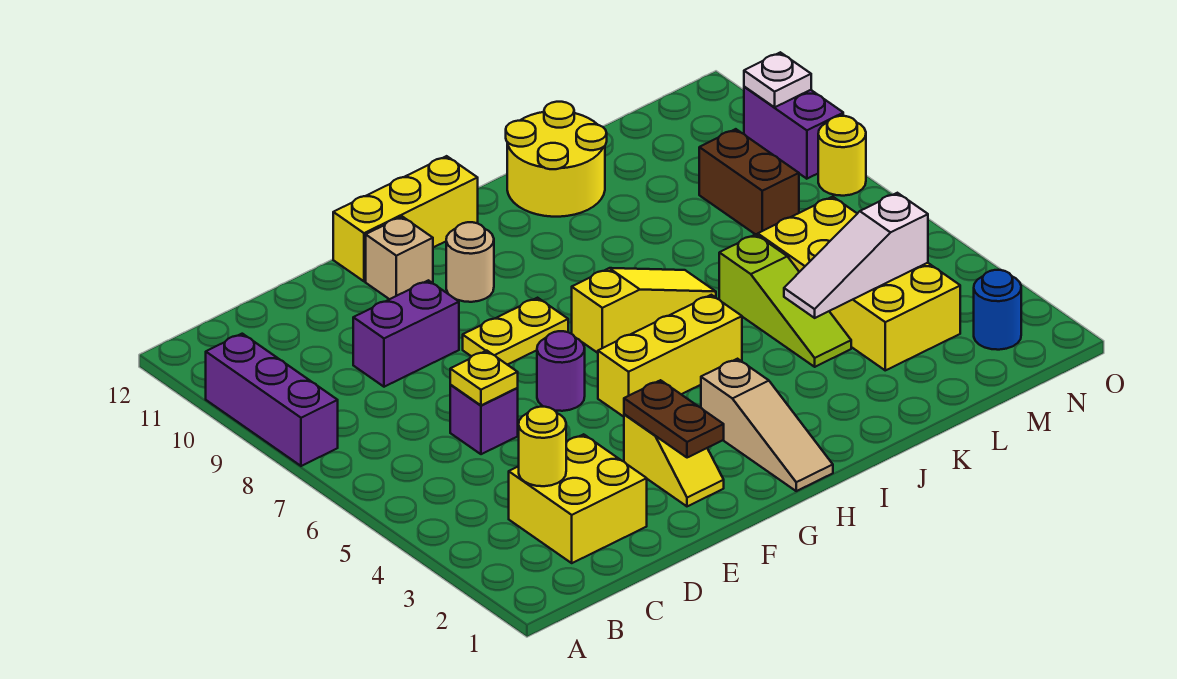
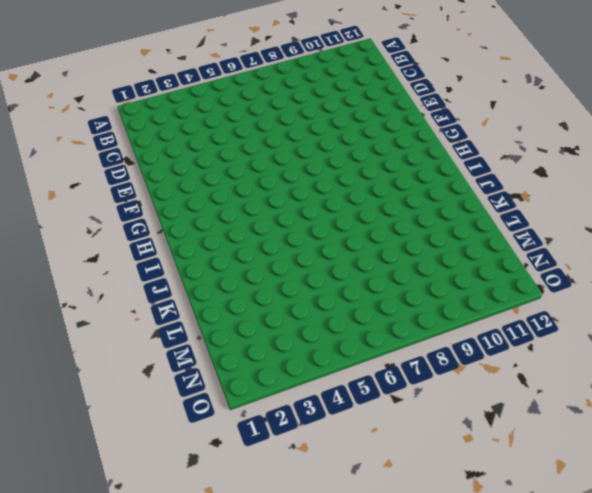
none -> purple 1x3 brick [206,334,338,466]
none -> yellow 2x2 brick [509,434,647,563]
none -> purple 1x1 brick [450,385,518,454]

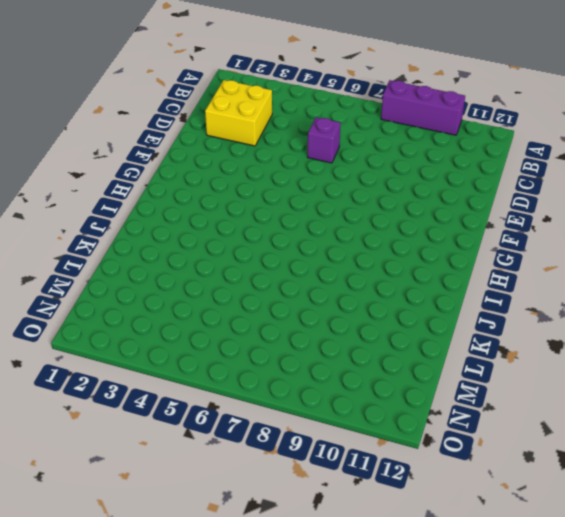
none -> purple 1x2 brick [353,280,459,387]
none -> yellow 1x2 slope [624,414,724,506]
none -> purple 1x1 round brick [537,331,585,411]

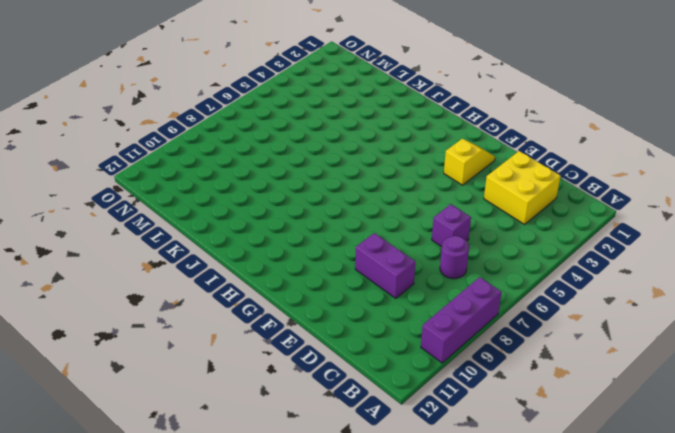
purple 1x1 round brick [440,236,469,279] -> purple 1x1 round brick moved to [537,331,585,411]
none -> yellow 1x2 plate [463,298,568,365]
none -> tan 1x1 brick [366,217,433,299]
none -> yellow 1x3 brick [333,156,478,281]

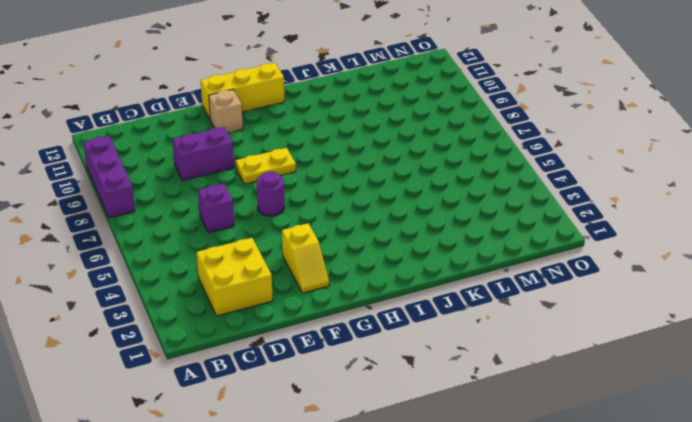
none -> yellow 1x3 brick [598,295,742,417]
none -> tan 1x1 round brick [446,222,494,302]
none -> tan 1x3 slope [701,359,833,491]

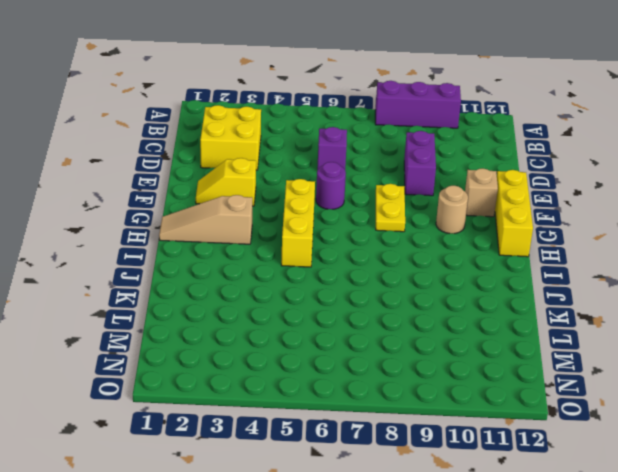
none -> yellow 1x3 slope [572,268,716,353]
none -> yellow 2x2 round brick [506,102,607,217]
none -> lime 1x3 slope [719,234,851,367]

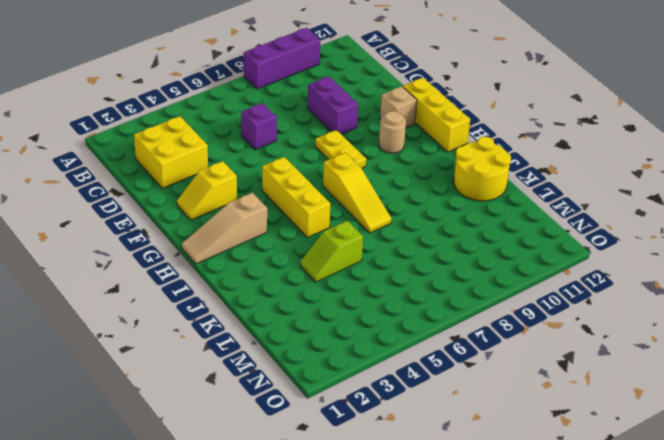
lime 1x2 slope [300,221,363,282] -> lime 1x3 slope [719,234,851,367]
none -> purple 1x1 round brick [537,331,585,411]
none -> yellow 2x4 brick [758,197,960,370]
none -> brown 1x2 brick [699,129,799,235]

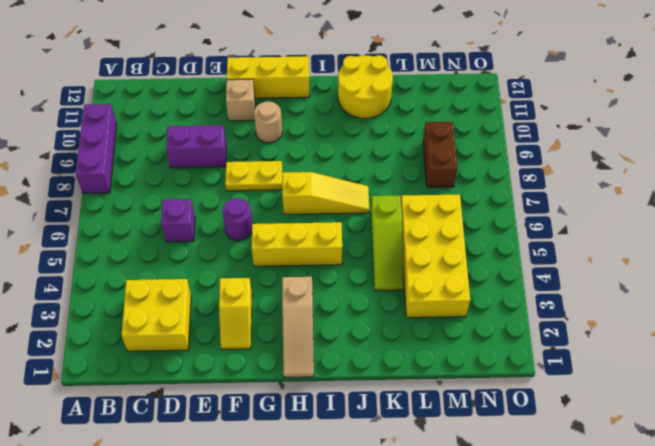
none -> blue 1x1 round brick [974,270,1021,350]
none -> yellow 1x1 round brick [818,116,866,196]
none -> purple 1x2 brick [744,87,843,179]

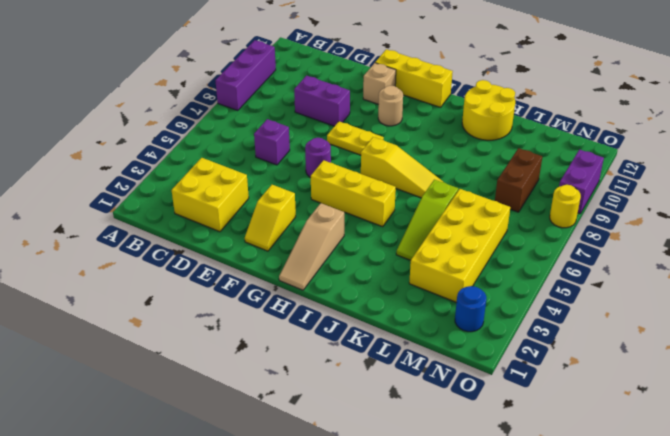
none -> yellow 1x1 round brick [519,407,566,486]
none -> yellow 1x1 plate [450,351,518,405]
none -> brown 1x2 plate [624,380,724,458]

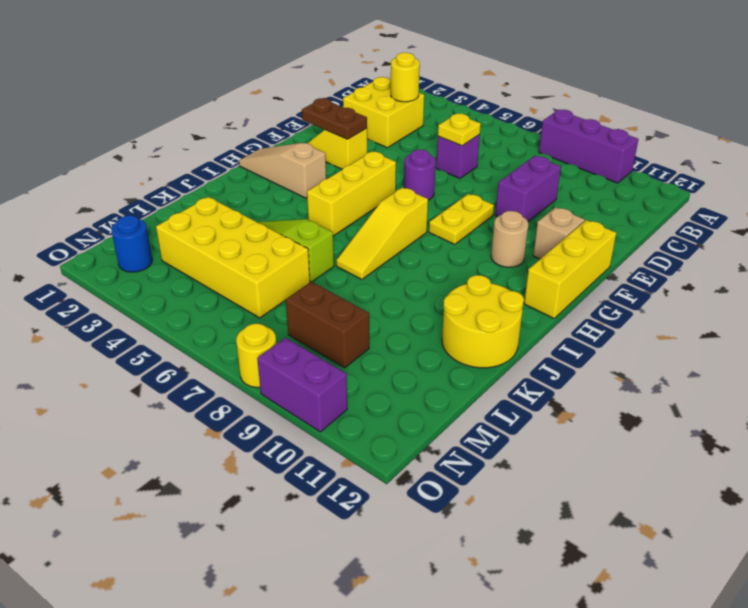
none -> white 1x3 slope [784,193,928,318]
none -> white 1x1 plate [744,52,811,107]

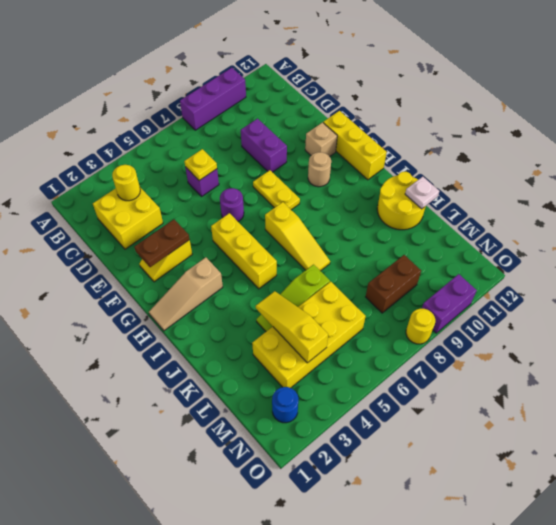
yellow 1x3 slope [256,291,328,363] -> white 1x3 slope [784,193,928,318]
white 1x1 plate [405,177,439,209] -> white 1x1 plate moved to [744,52,811,107]

